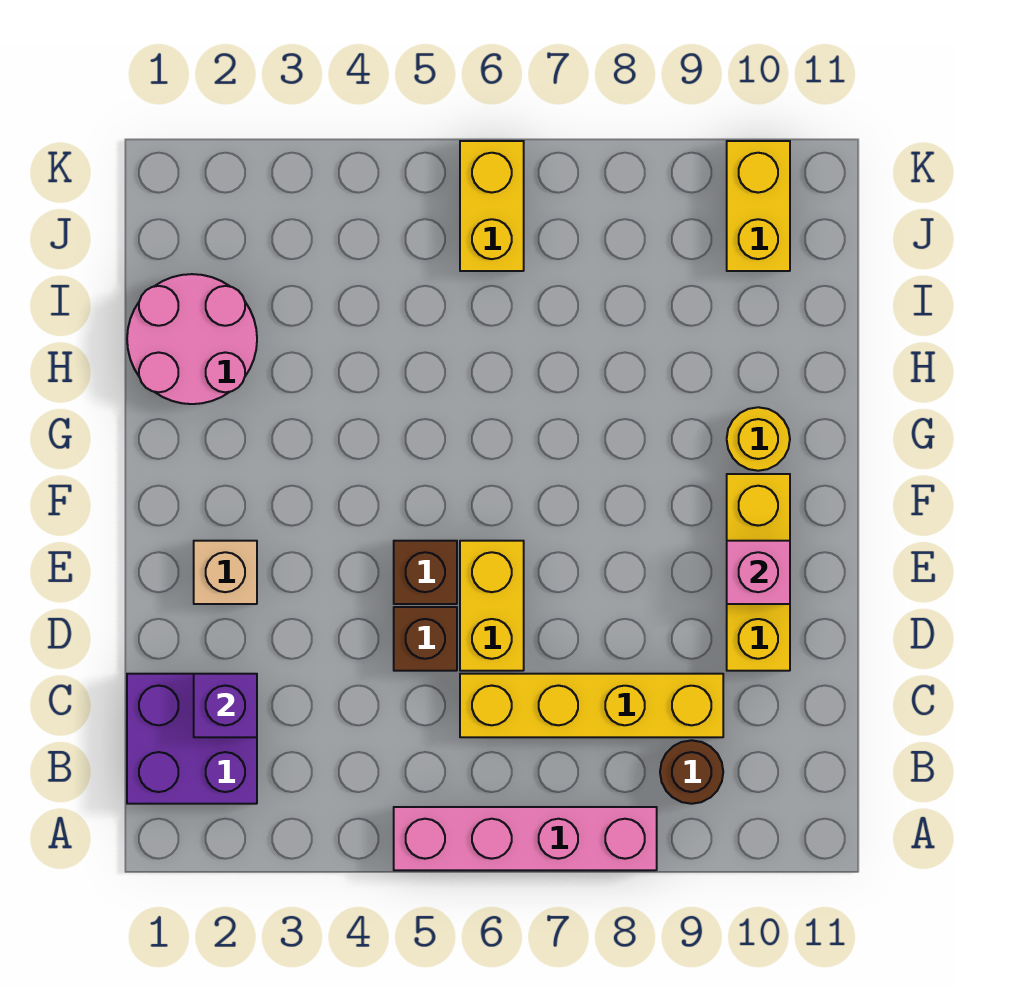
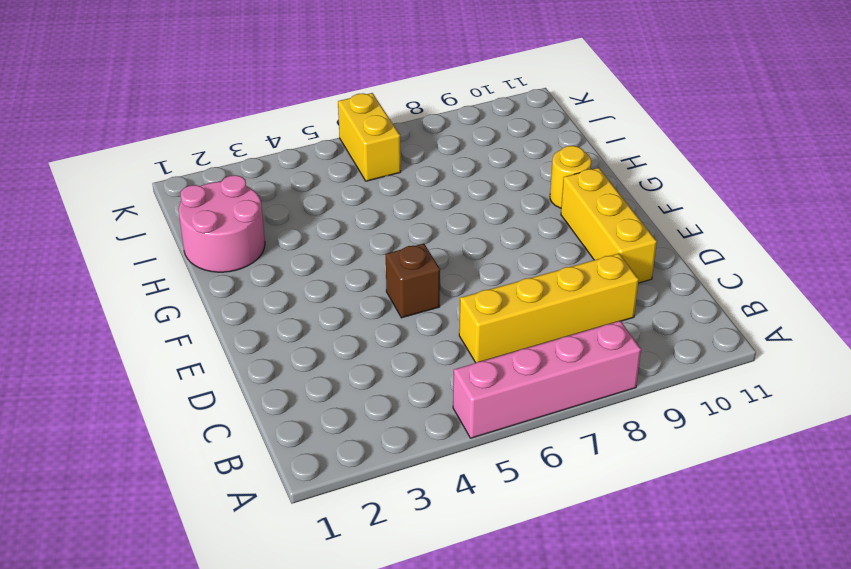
none -> purple 2x2 brick [127,674,257,804]
none -> brown 1x1 round brick [660,740,723,804]
none -> brown 1x1 brick [394,607,457,671]

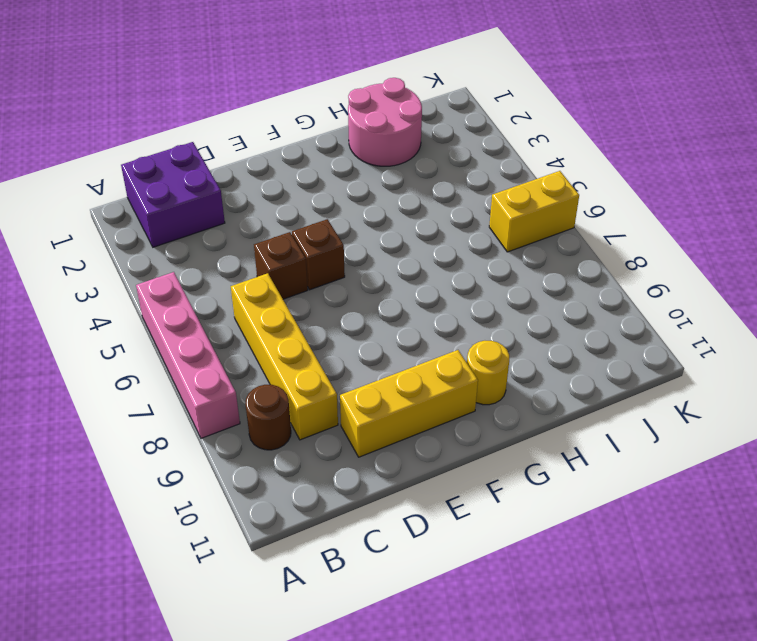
none -> yellow 1x2 brick [460,541,524,671]
none -> tan 1x1 brick [194,541,257,604]
none -> yellow 1x2 brick [727,141,790,271]

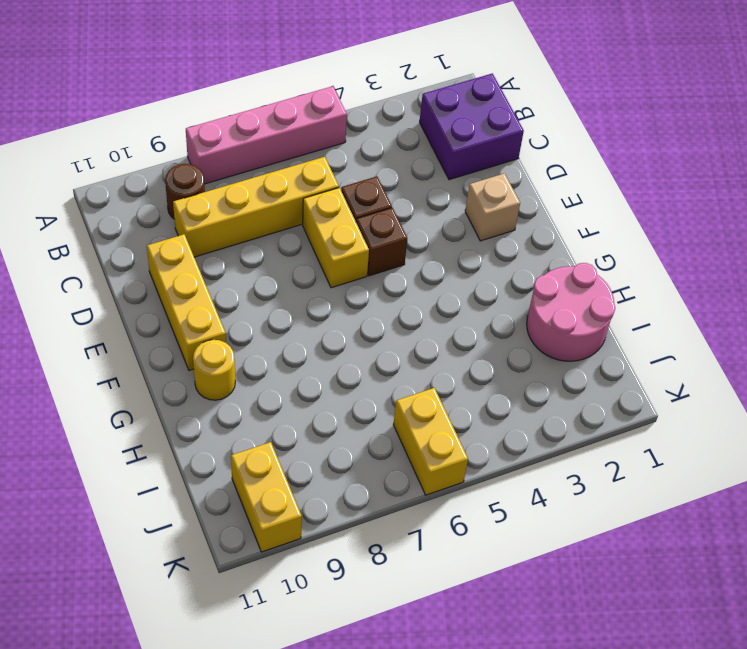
none -> purple 1x1 brick [194,674,257,737]
none -> pink 1x1 brick [727,541,790,604]

